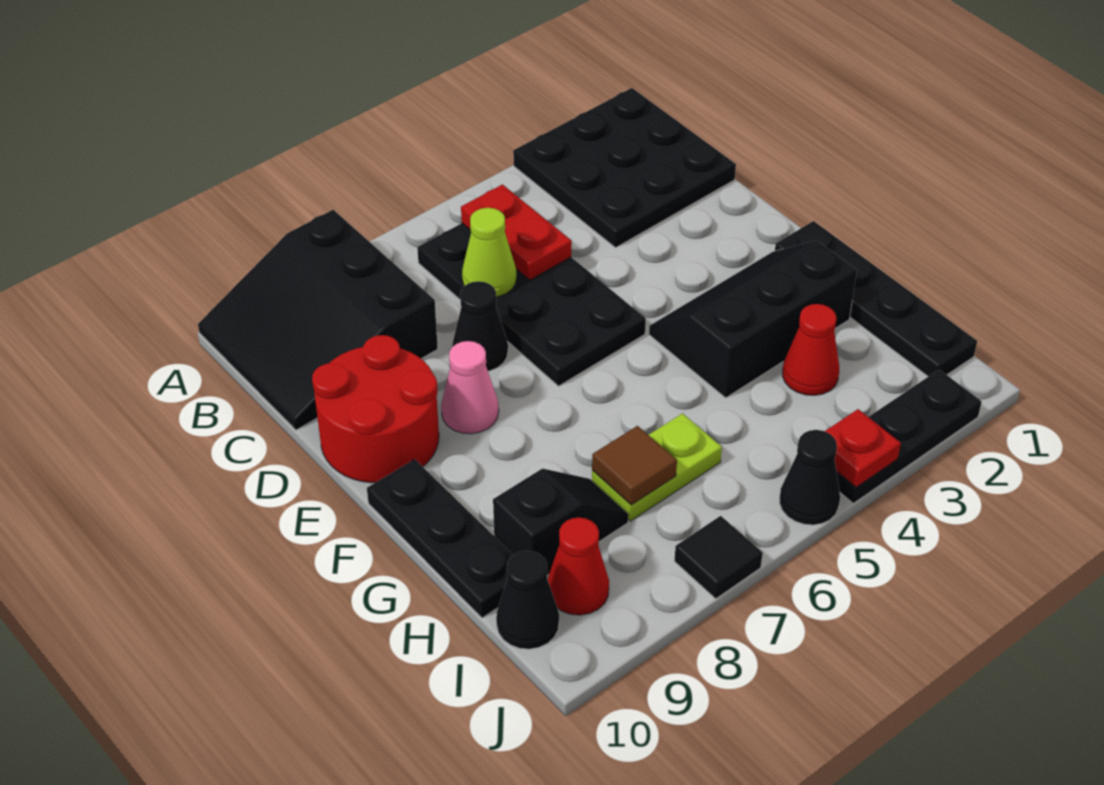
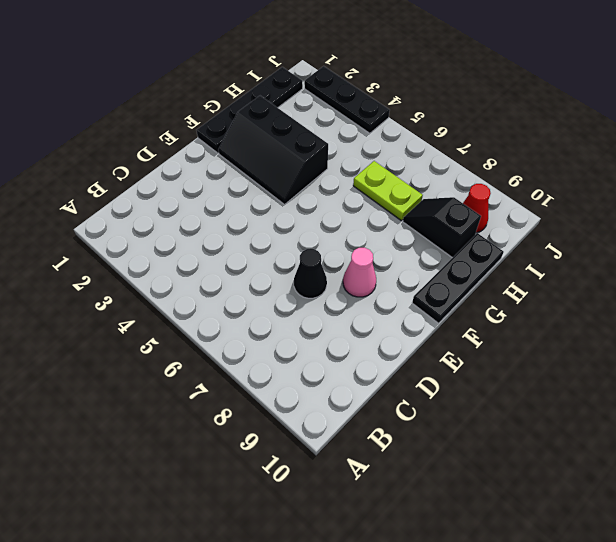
none -> black 3x3 plate [513,88,736,248]
none -> black 3x3 slope [198,210,438,430]
none -> black 2x4 plate [417,223,646,386]

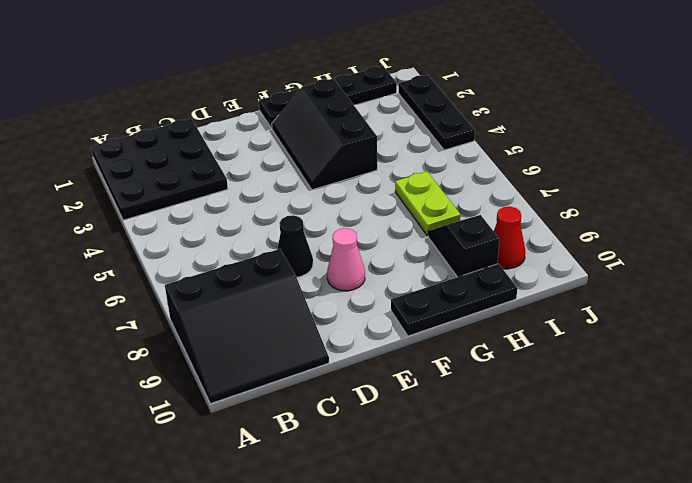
none -> black 2x4 plate [417,223,646,386]
none -> red 2x2 round brick [312,335,439,483]
none -> red 1x1 cone [783,304,839,395]

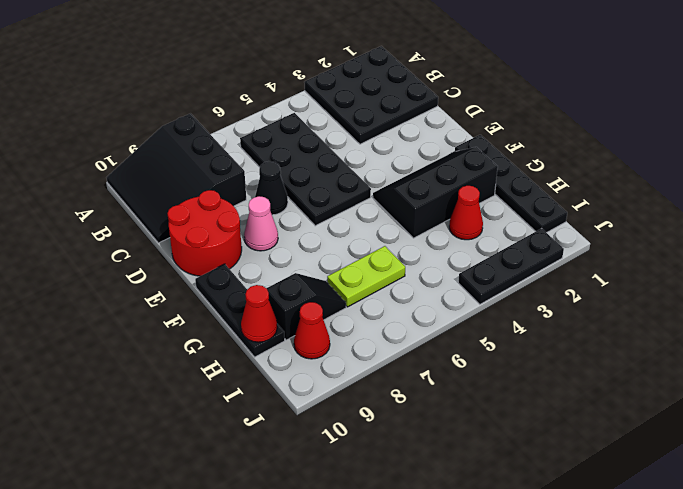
red 1x1 cone [241,285,277,342] -> none
none -> black 1x1 cone [496,551,559,649]
none -> black 1x1 cone [780,430,840,525]
none -> black 1x1 tile [674,516,763,599]

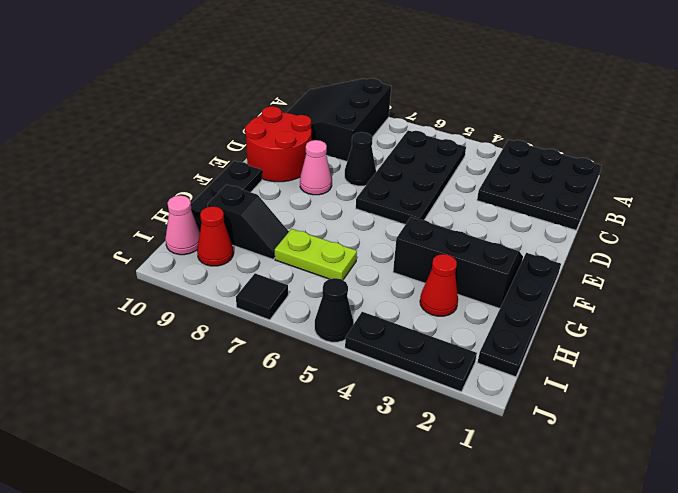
pink 1x1 cone [165,196,200,255] -> black 1x1 cone [496,551,559,649]
none -> red 1x2 plate [461,185,572,280]
none -> lime 1x1 cone [462,208,517,297]
none -> brown 1x1 tile [592,426,677,505]

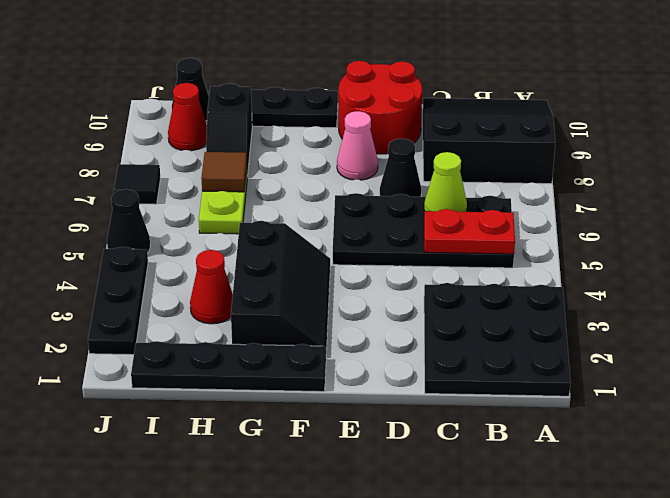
none -> red 1x1 plate [825,409,901,487]

